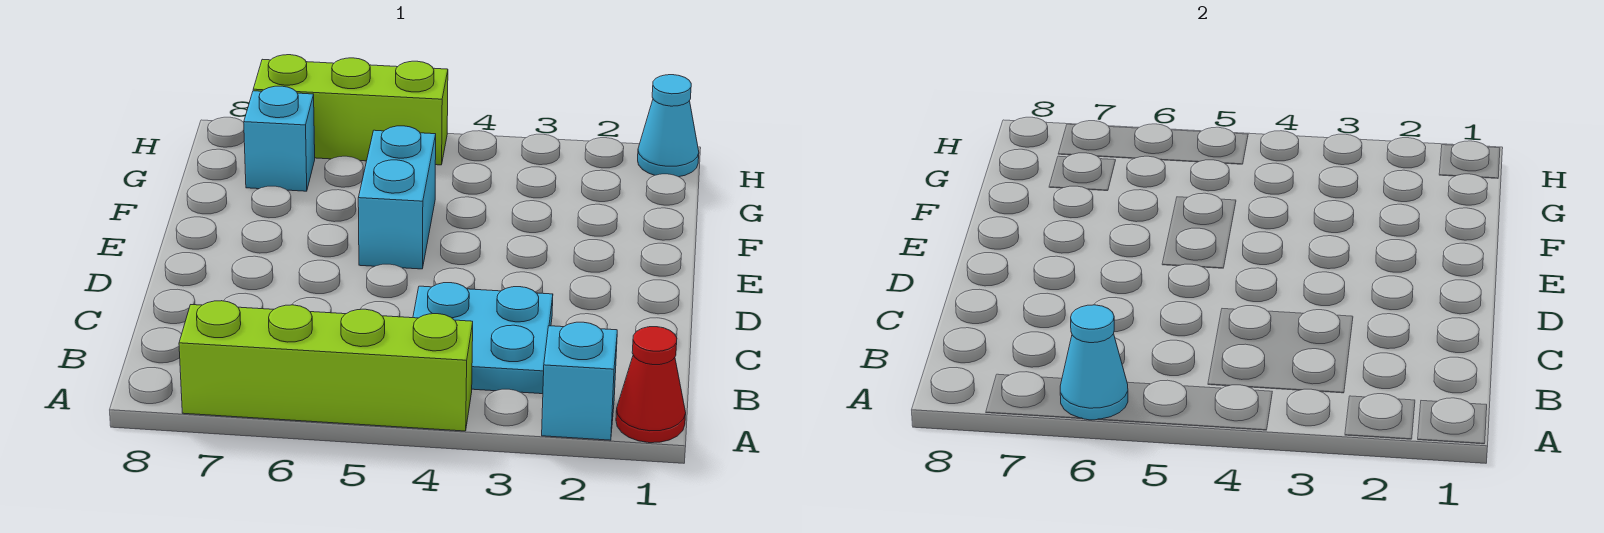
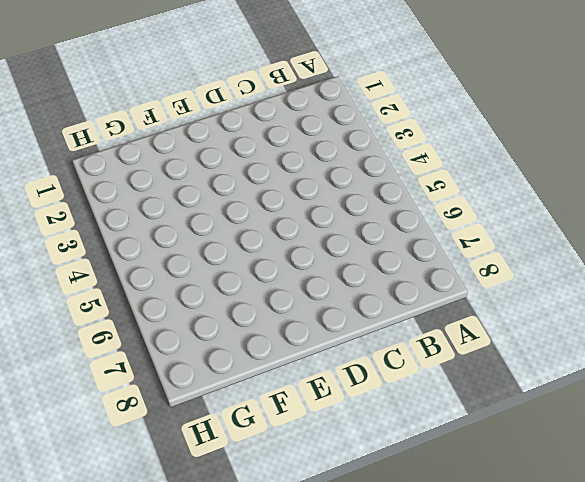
none -> red 1x1 cone [616,327,686,443]
none -> cyan 1x1 brick [542,322,617,440]

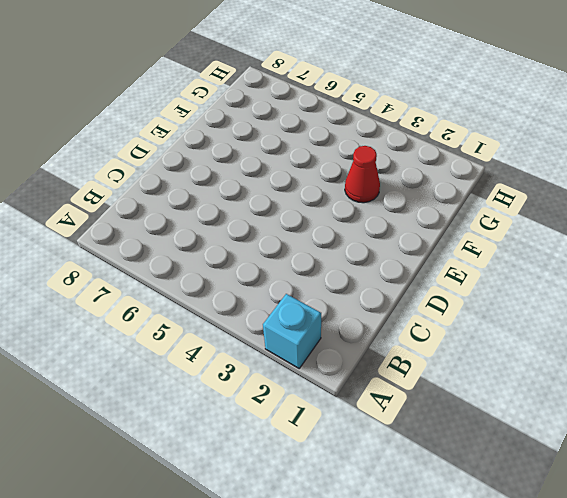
red 1x1 cone [345,146,380,203] -> red 1x1 cone moved to [616,327,686,443]
none -> lime 1x4 brick [179,301,473,431]
none -> cyan 2x2 plate [413,283,553,394]

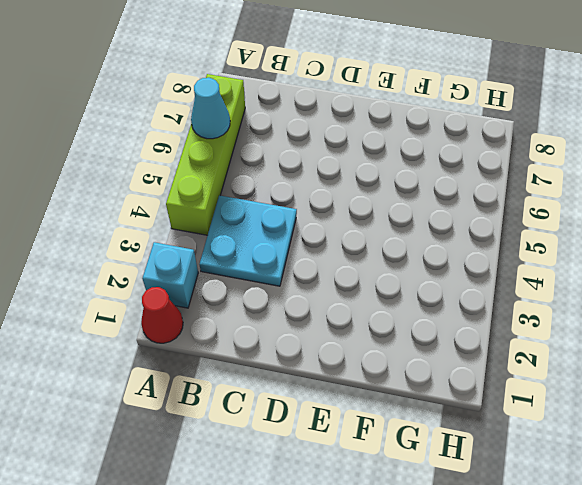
none -> cyan 1x2 brick [358,126,436,269]
none -> cyan 1x1 brick [244,86,315,191]

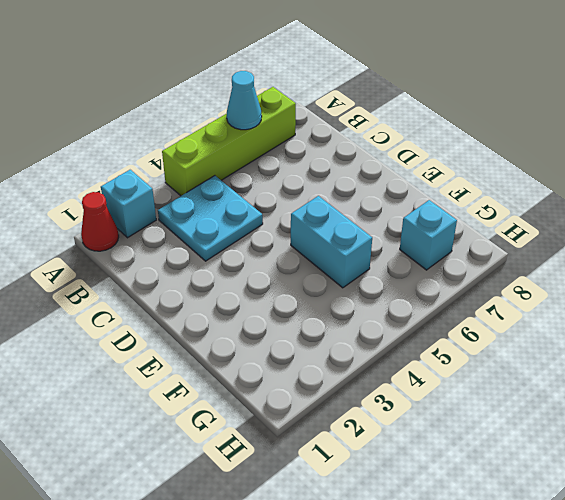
none -> cyan 1x1 cone [638,75,699,177]
none -> lime 1x3 brick [253,55,448,165]

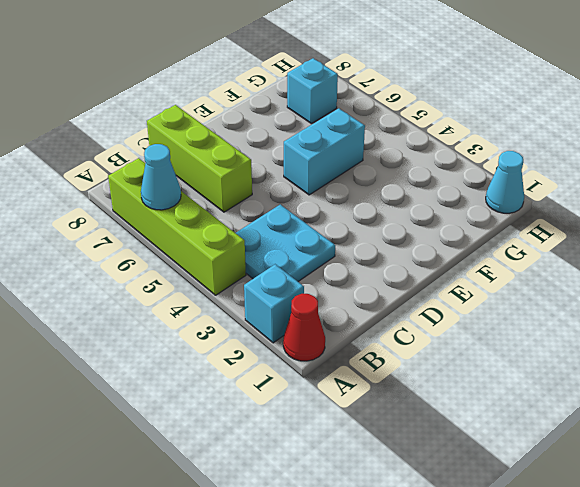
lime 1x3 brick [147,105,252,212] -> lime 1x3 brick moved to [253,55,448,165]

